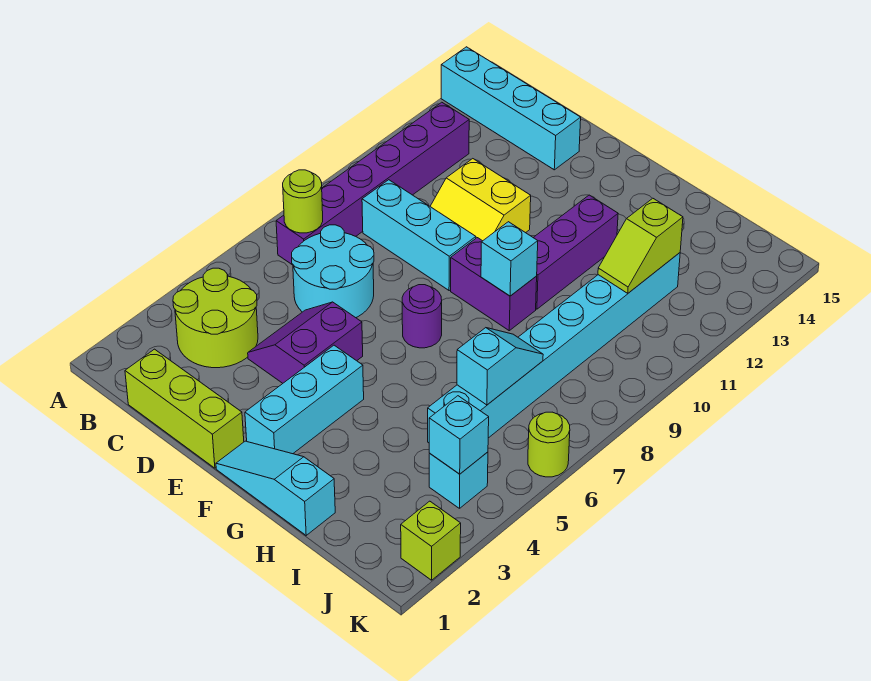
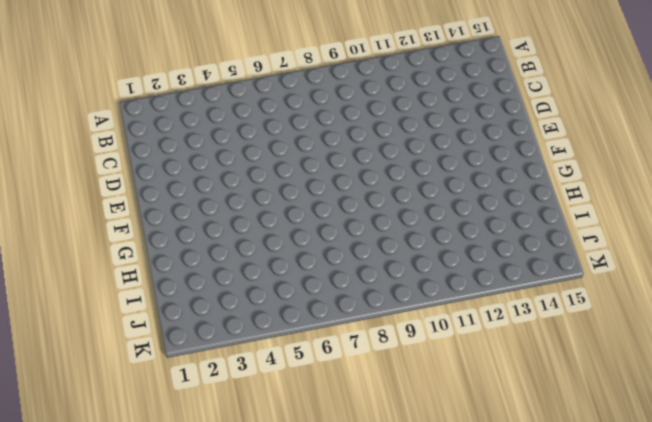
none -> cyan 1x4 brick [441,47,581,170]
none -> lime 2x2 round brick [173,268,258,368]
none -> purple 1x6 brick [276,102,469,265]

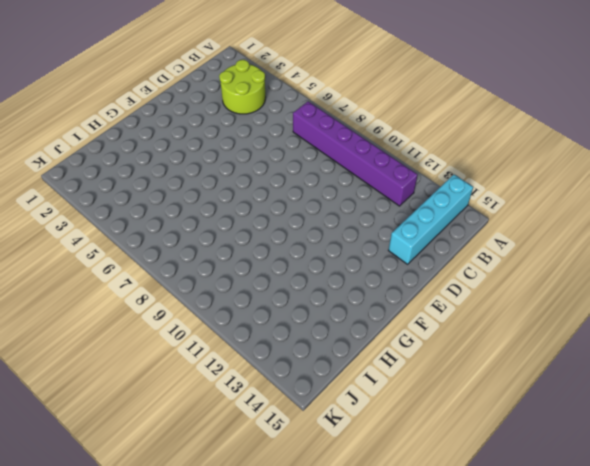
none -> lime 1x3 brick [125,349,244,468]
none -> cyan 2x2 round brick [292,225,374,318]
none -> cyan 1x3 brick [362,180,476,291]

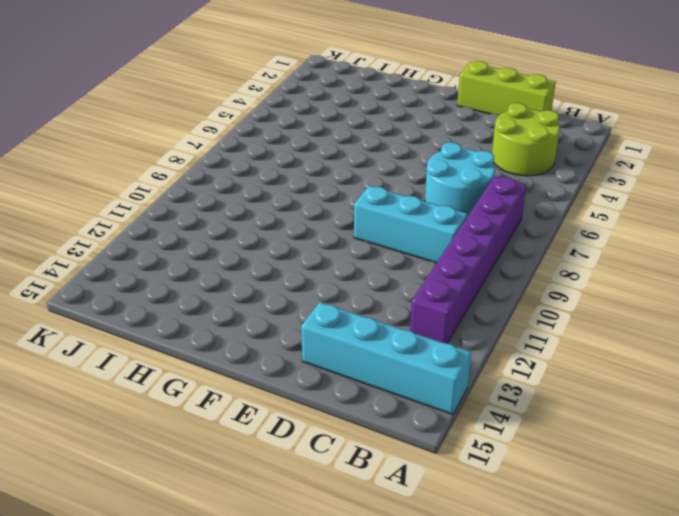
none -> purple 2x2 slope [248,302,363,383]
none -> yellow 2x2 slope [430,159,531,241]
none -> cyan 1x3 slope [216,441,335,535]

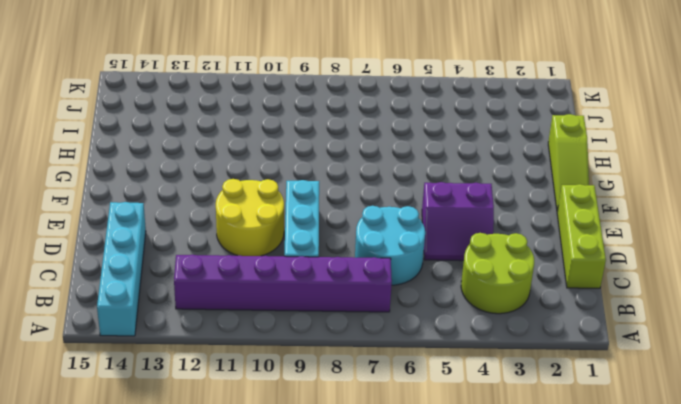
yellow 2x2 round brick [216,179,284,256] -> yellow 2x2 slope [430,159,531,241]
lime 1x3 slope [548,114,589,211] -> cyan 1x3 slope [216,441,335,535]
none -> cyan 1x3 brick [245,345,364,454]
none -> purple 1x1 round brick [402,285,442,348]
none -> purple 1x2 brick [451,238,537,331]

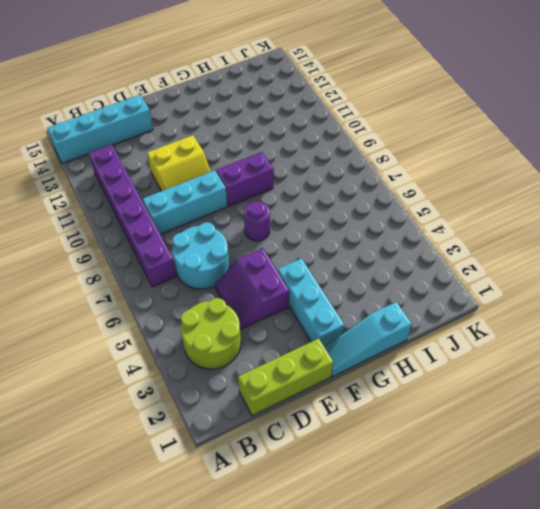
none -> purple 1x3 brick [533,195,618,309]
none -> cyan 1x8 brick [428,253,680,443]
none -> cyan 1x1 brick [429,452,488,508]

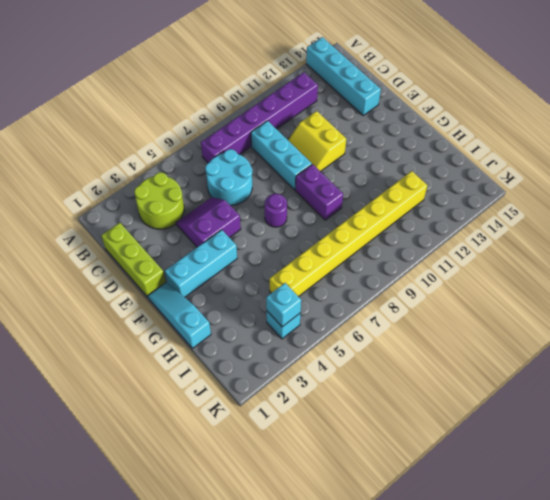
yellow 1x8 brick [270,171,427,297] -> cyan 1x8 brick [428,253,680,443]
none -> purple 1x3 brick [533,195,618,309]
none -> lime 1x1 brick [401,501,461,580]
none -> lime 1x1 round brick [528,412,570,477]

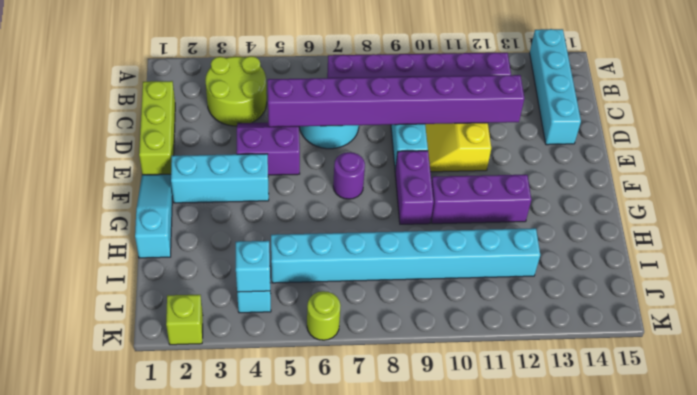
purple 1x8 brick [268,75,524,127] -> none
none -> lime 1x1 round brick [283,170,323,233]
none -> cyan 1x1 brick [481,222,538,296]
none -> cyan 1x2 slope [457,328,543,405]

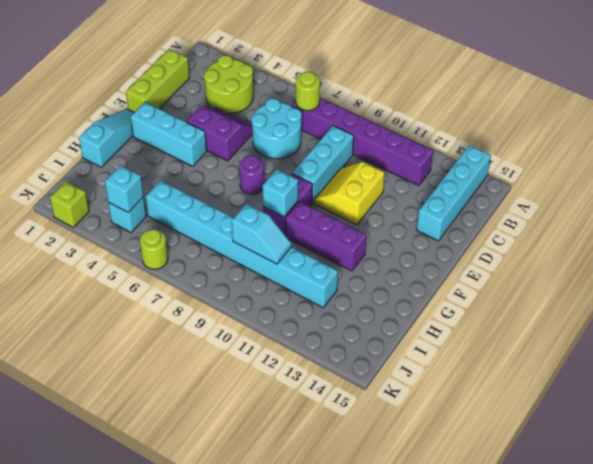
cyan 1x2 slope [232,204,291,264] -> cyan 1x2 slope moved to [457,328,543,405]
none -> lime 1x2 slope [598,198,683,293]

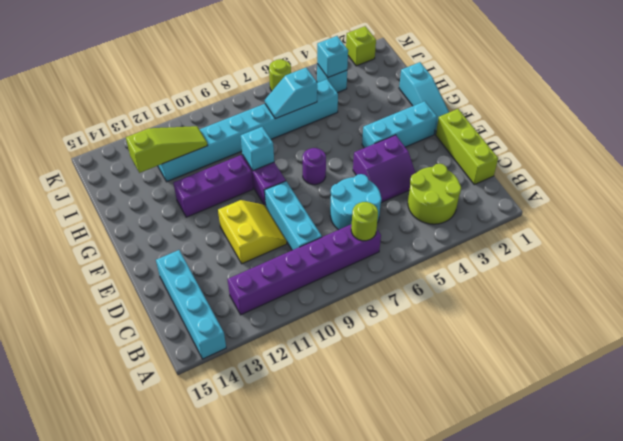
lime 1x3 slope [126,126,208,173] -> lime 1x2 slope [598,198,683,293]

